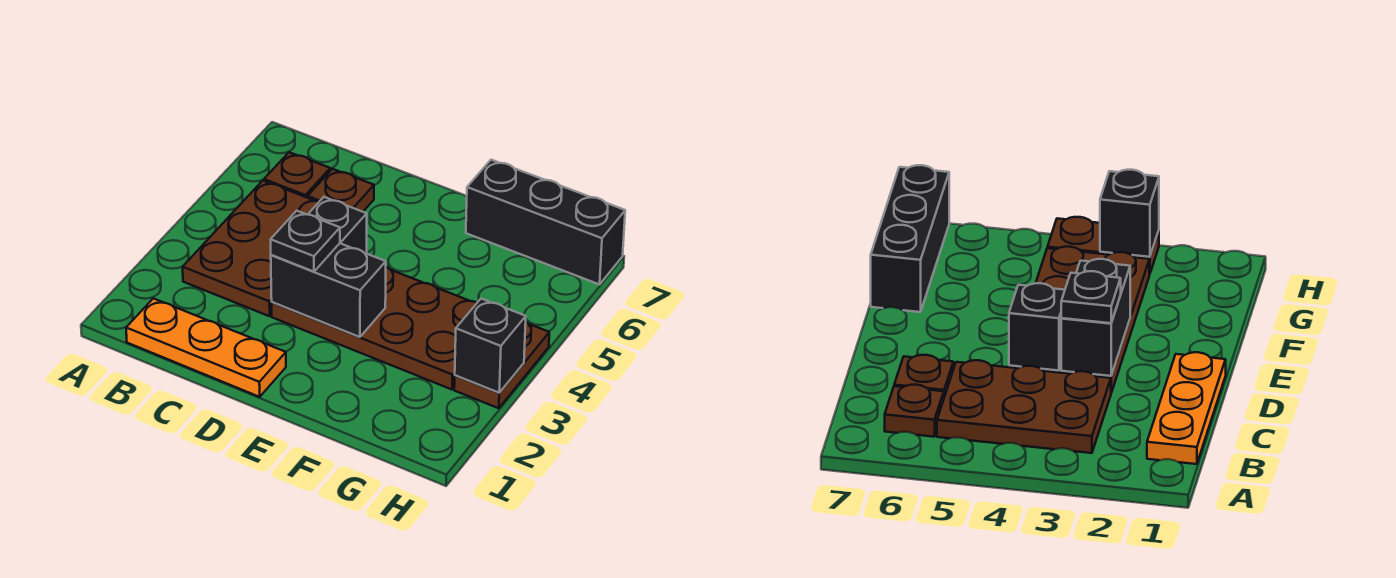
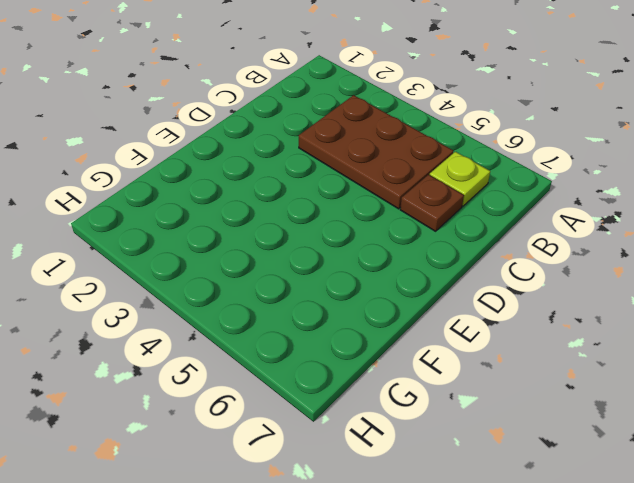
lime 1x1 plate [430,152,490,206] -> brown 1x1 plate [264,152,330,198]
none -> orange 1x3 plate [126,298,286,397]
none -> brown 2x4 plate [272,267,477,389]

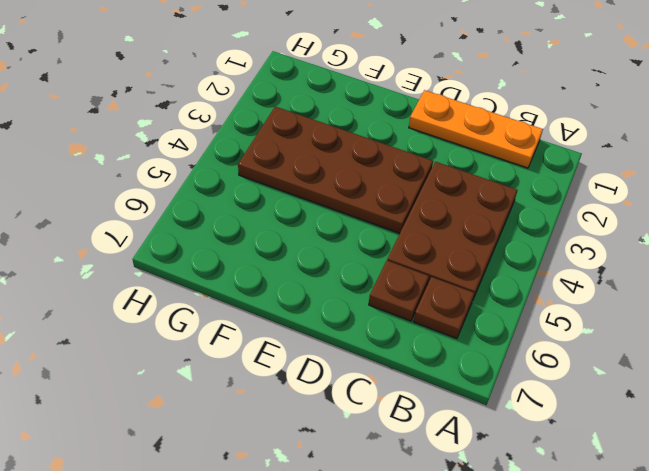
none -> black 1x3 brick [466,160,625,284]
none -> brown 1x2 plate [454,322,549,408]

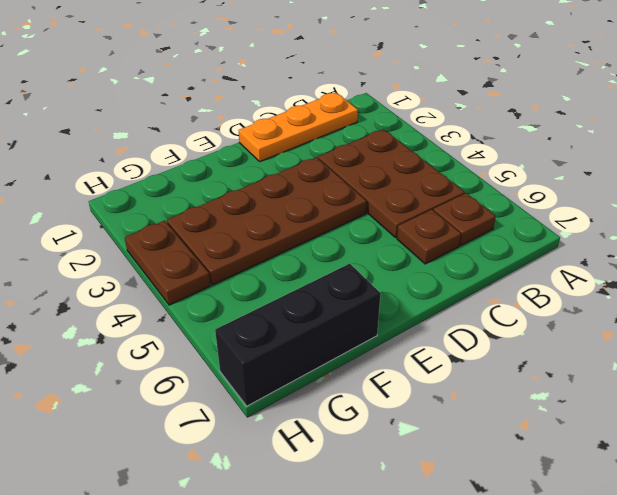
none -> black 1x2 brick [271,243,386,337]
none -> black 1x1 brick [308,197,367,254]

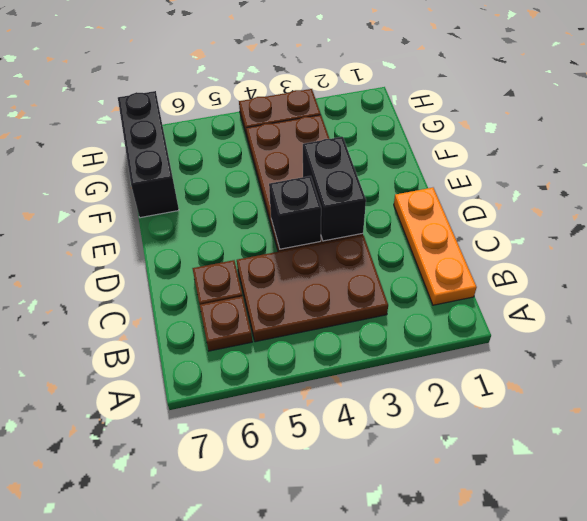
none -> black 1x1 brick [455,299,526,393]
none -> black 1x1 plate [271,211,340,272]

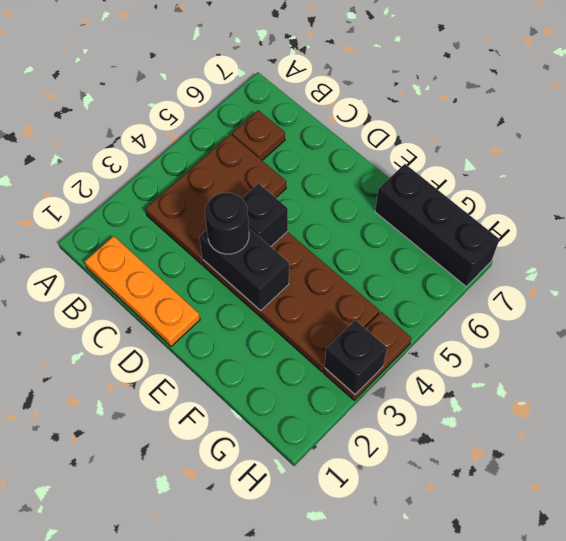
black 1x1 round brick [205,193,249,254] -> black 1x1 plate [271,211,340,272]
none -> brown 1x1 plate [308,169,374,212]

